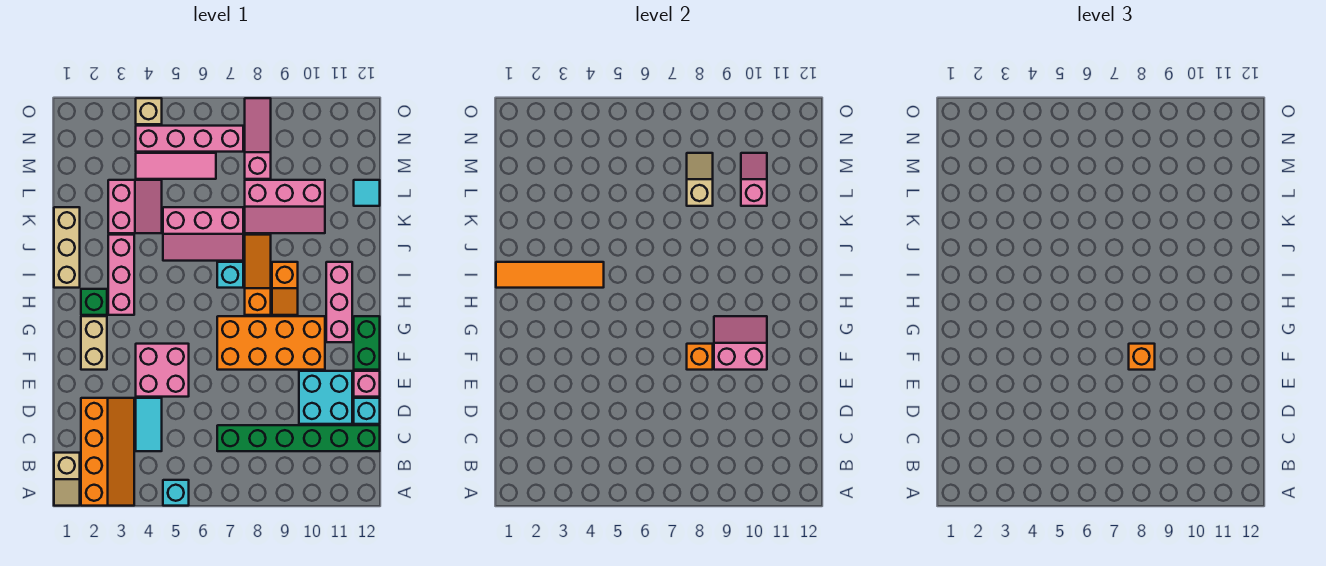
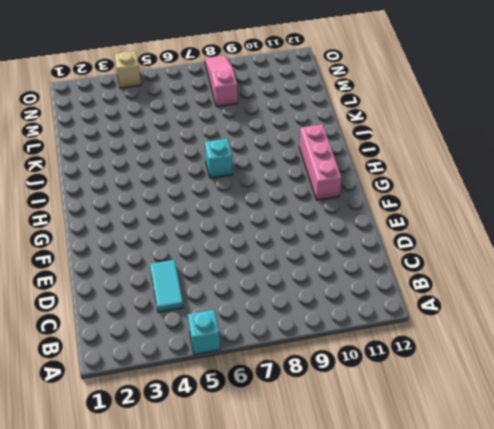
none -> tan 1x2 slope [54,453,80,506]
none -> orange 2x4 slope [81,398,134,506]
none -> green 1x6 brick [217,425,380,451]
none -> cyan 2x2 brick [299,371,352,424]

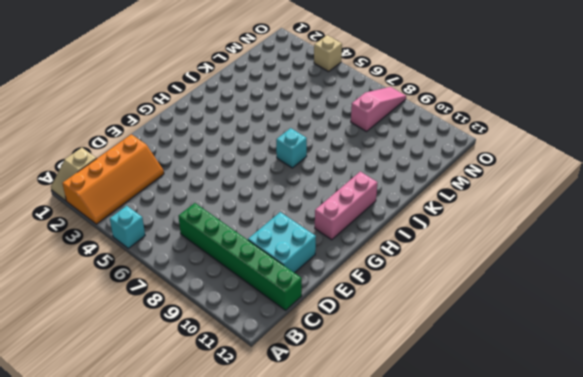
none -> cyan 1x2 tile [136,398,162,451]
none -> cyan 1x1 brick [354,398,380,424]
none -> pink 2x2 brick [136,344,189,397]
none -> pink 1x1 brick [354,371,380,397]

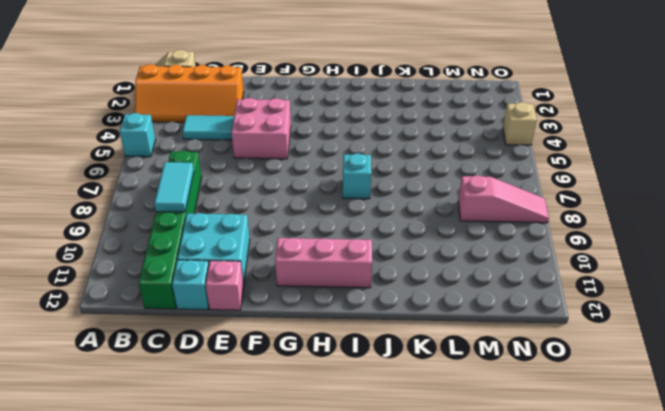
cyan 1x2 tile [154,162,194,212] -> none
none -> tan 1x2 brick [81,316,107,370]
none -> orange 2x4 brick [217,316,325,370]
none -> green 1x2 brick [354,316,380,370]
none -> green 1x1 brick [81,289,107,315]

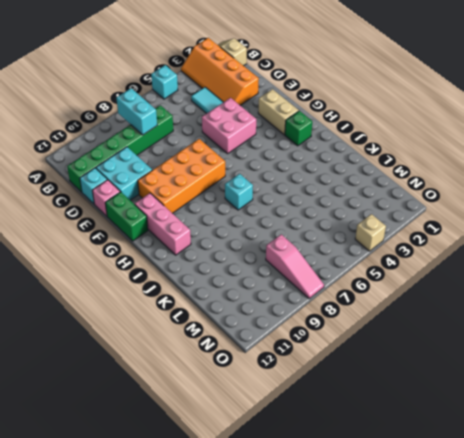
cyan 1x2 brick [116,88,157,135] -> none
none -> pink 1x3 brick [108,235,134,315]
none -> orange 1x3 slope [245,235,271,315]
none -> orange 1x2 slope [272,262,298,315]
none -> tan 1x3 brick [54,207,80,288]

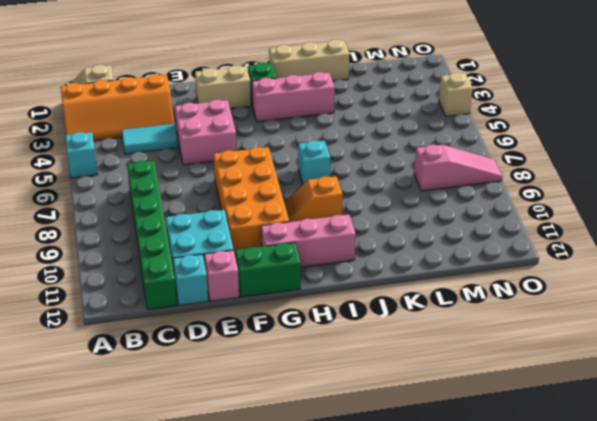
none -> orange 1x3 slope [245,235,271,315]
none -> pink 2x3 slope [163,207,243,261]
none -> pink 2x2 slope [108,180,162,233]
none -> pink 2x3 slope [245,180,325,233]

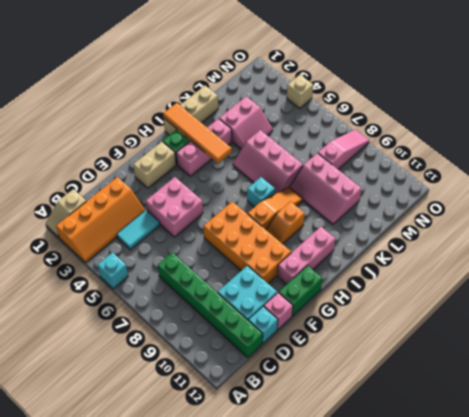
none -> cyan 1x1 tile [354,180,380,206]
none -> pink 1x3 tile [136,153,216,179]
none -> pink 1x4 brick [136,126,243,152]
none -> orange 1x1 brick [687,344,713,370]

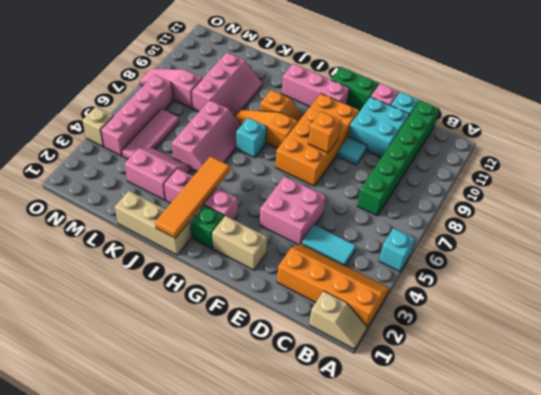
cyan 1x1 tile [337,137,367,165] -> cyan 1x1 tile moved to [354,180,380,206]
none -> pink 2x2 slope [714,316,767,370]
none -> tan 1x2 slope [687,153,713,206]
none -> pink 1x2 slope [741,153,767,206]
none -> orange 1x1 brick [1129,344,1155,370]

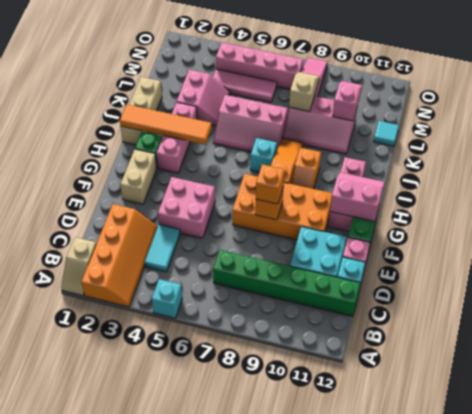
pink 2x2 slope [330,172,385,222] -> pink 2x2 slope moved to [714,316,767,370]
none -> tan 1x1 brick [136,98,162,124]

